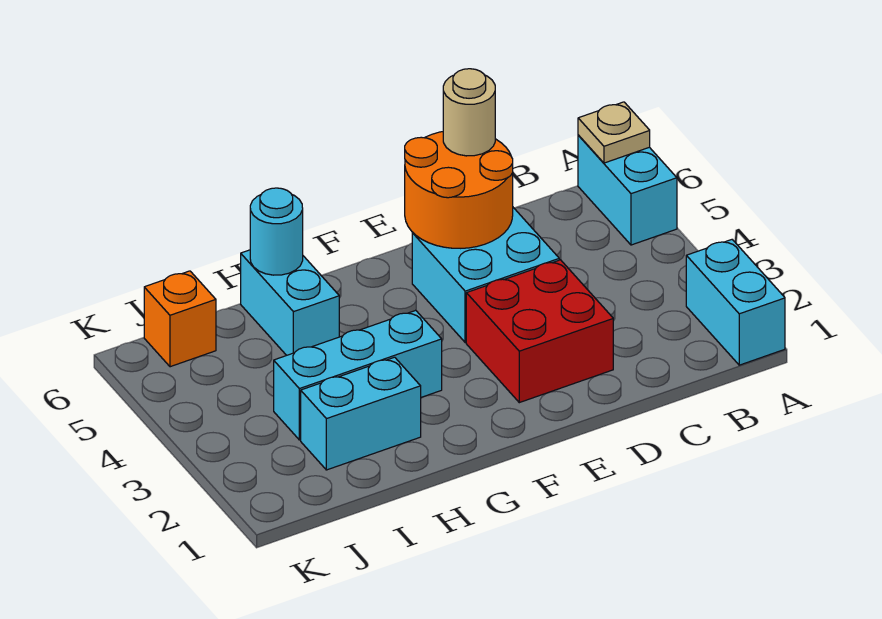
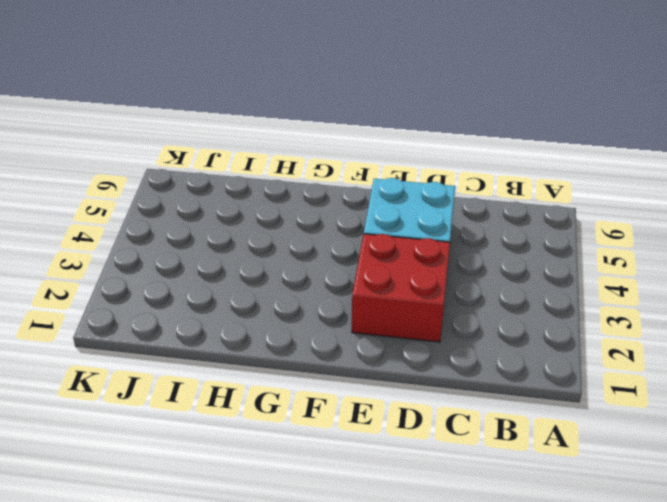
none -> cyan 1x2 brick [686,240,785,365]
none -> cyan 1x2 brick [578,135,677,245]
none -> cyan 1x3 brick [274,310,442,440]

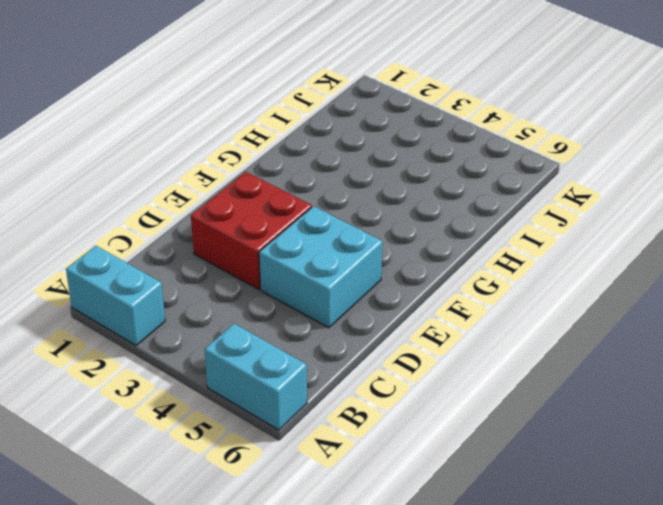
none -> cyan 1x3 brick [274,310,442,440]
none -> cyan 1x2 brick [301,357,421,470]
none -> cyan 1x2 brick [241,250,339,355]

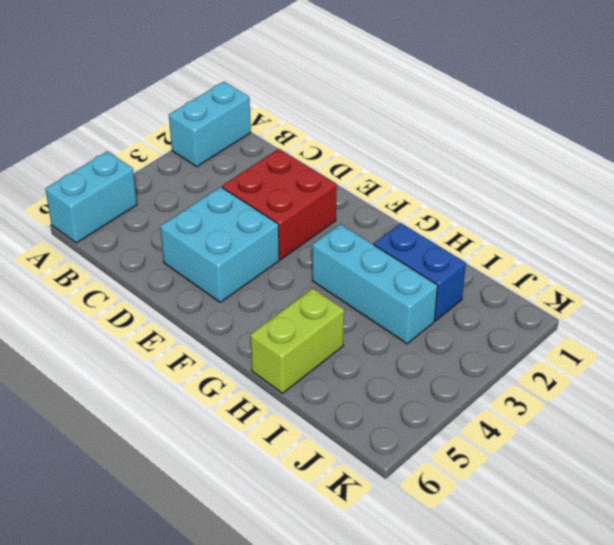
blue 1x2 brick [374,223,466,321] -> cyan 1x2 brick [301,357,421,470]
lime 1x2 brick [250,288,344,393] -> cyan 1x2 brick [241,250,339,355]
none -> orange 1x1 brick [144,271,216,367]
none -> tan 1x1 plate [578,102,650,163]
none -> orange 2x2 round brick [405,132,513,248]

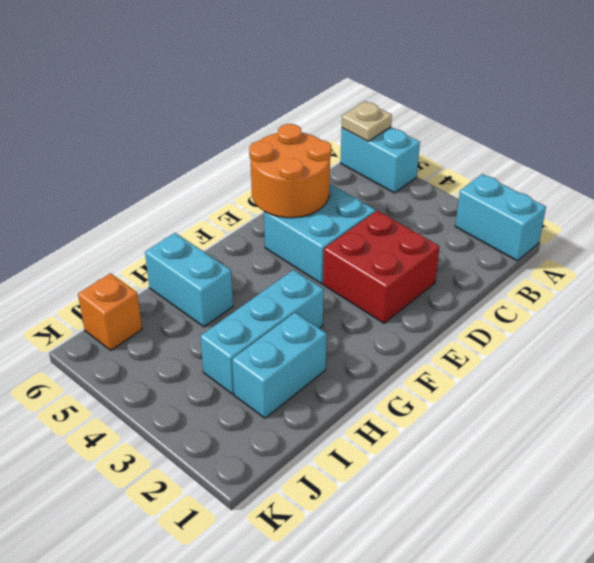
none -> cyan 1x1 round brick [250,188,303,275]
none -> tan 1x1 round brick [443,69,495,156]

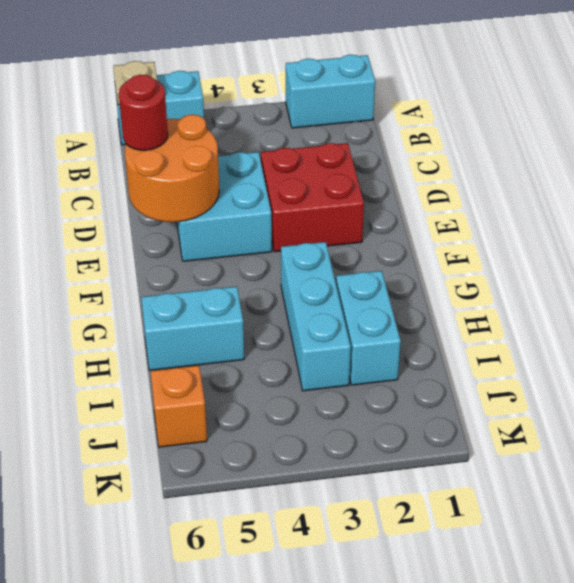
red 1x1 round brick [119,75,168,150] -> tan 1x1 round brick [443,69,495,156]
none -> cyan 1x1 round brick [250,188,303,275]

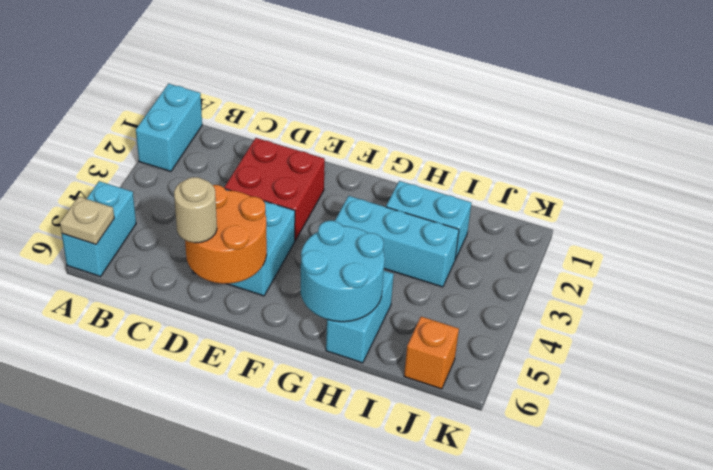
cyan 2x2 round brick [301,221,385,322] -> cyan 1x1 round brick [250,188,303,275]

